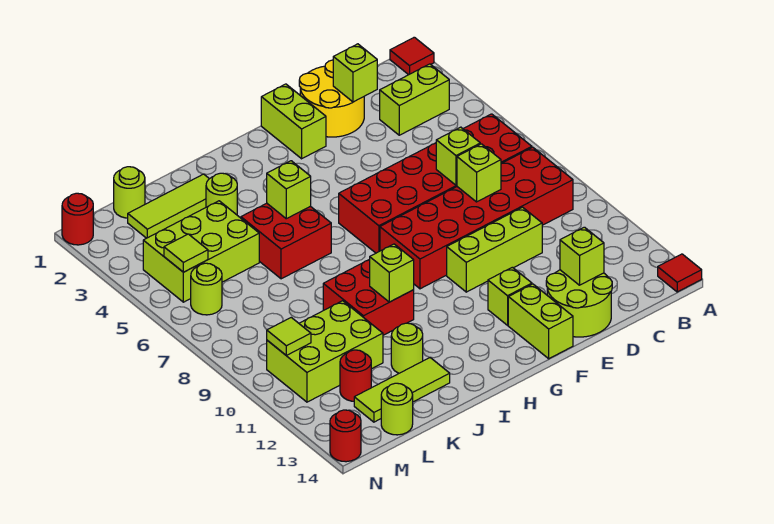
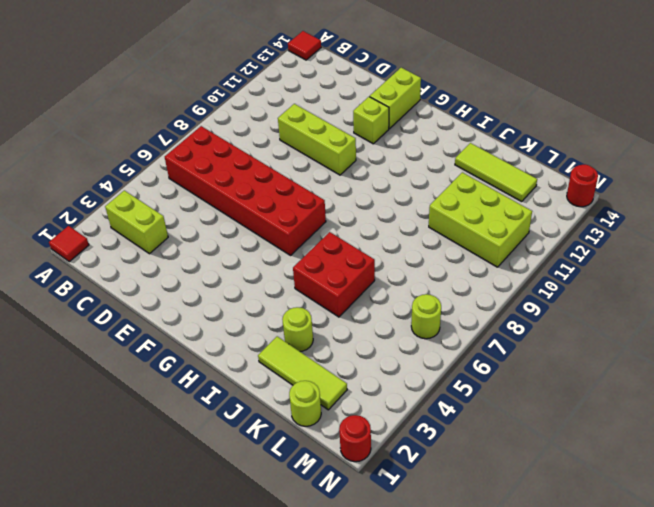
none -> red 2x6 brick [380,147,573,289]
none -> yellow 2x2 round brick [299,60,364,137]
none -> lime 2x2 round brick [546,270,612,337]
none -> lime 1x2 brick [261,84,326,159]

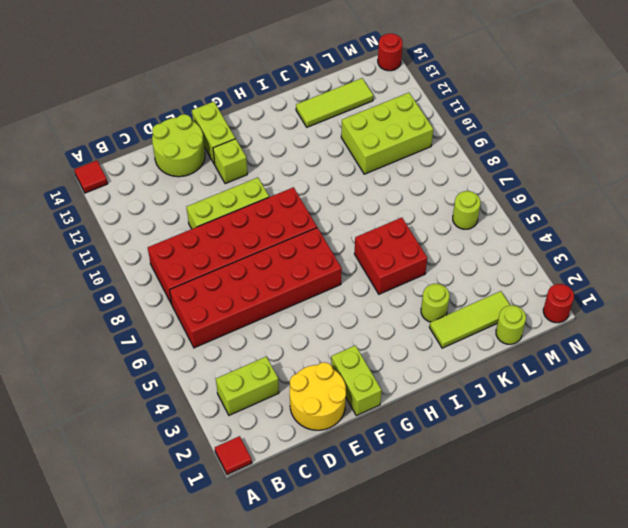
none -> red 2x2 brick [323,259,414,335]
none -> lime 1x1 round brick [391,323,423,373]
none -> lime 2x3 brick [143,201,259,302]
none -> red 1x1 round brick [340,350,371,401]

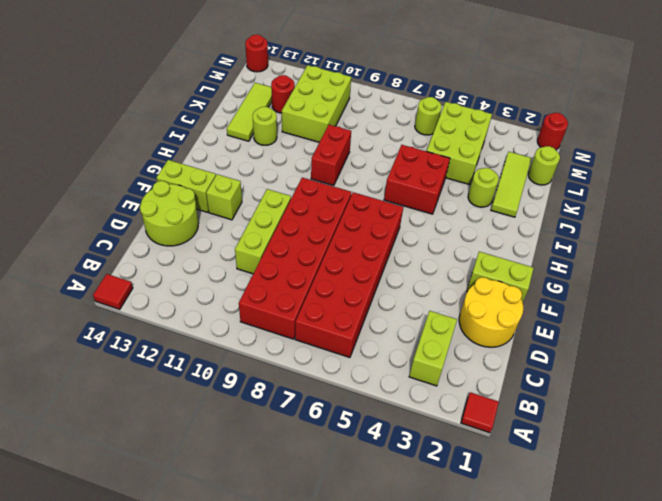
red 1x2 brick [311,125,351,186] -> red 2x2 brick [323,259,414,335]
none -> lime 1x1 round brick [381,383,413,435]
none -> lime 1x1 brick [333,44,377,102]
none -> lime 1x1 brick [436,127,480,185]
none -> lime 1x1 brick [457,144,501,202]

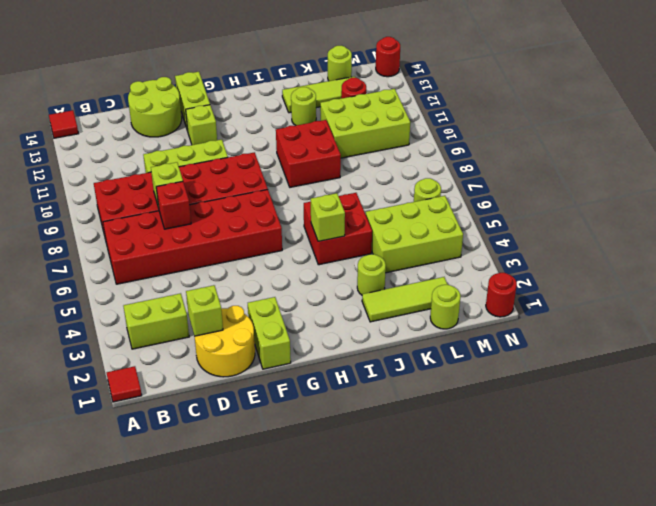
red 1x1 brick [156,181,191,229] -> lime 1x1 brick [436,127,480,185]
none -> lime 1x1 brick [560,227,604,285]
none -> lime 1x1 brick [370,244,414,302]
none -> lime 1x1 tile [164,234,208,272]
none -> lime 1x1 tile [267,318,311,355]

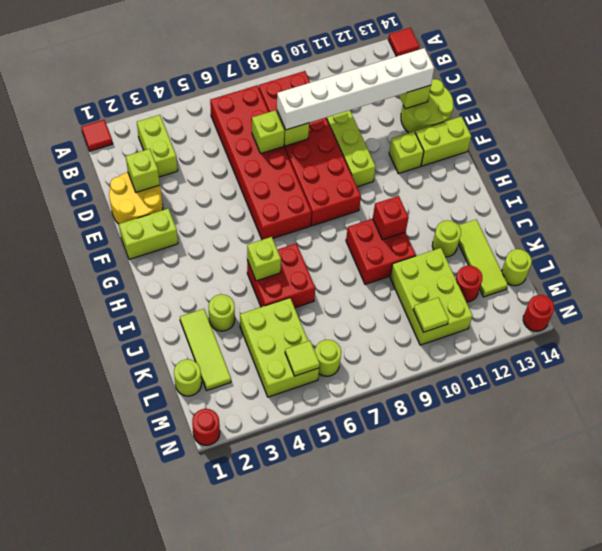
white 1x6 brick [277,48,434,130] -> none
red 1x1 brick [373,196,409,240] -> lime 1x1 brick [370,244,414,302]

